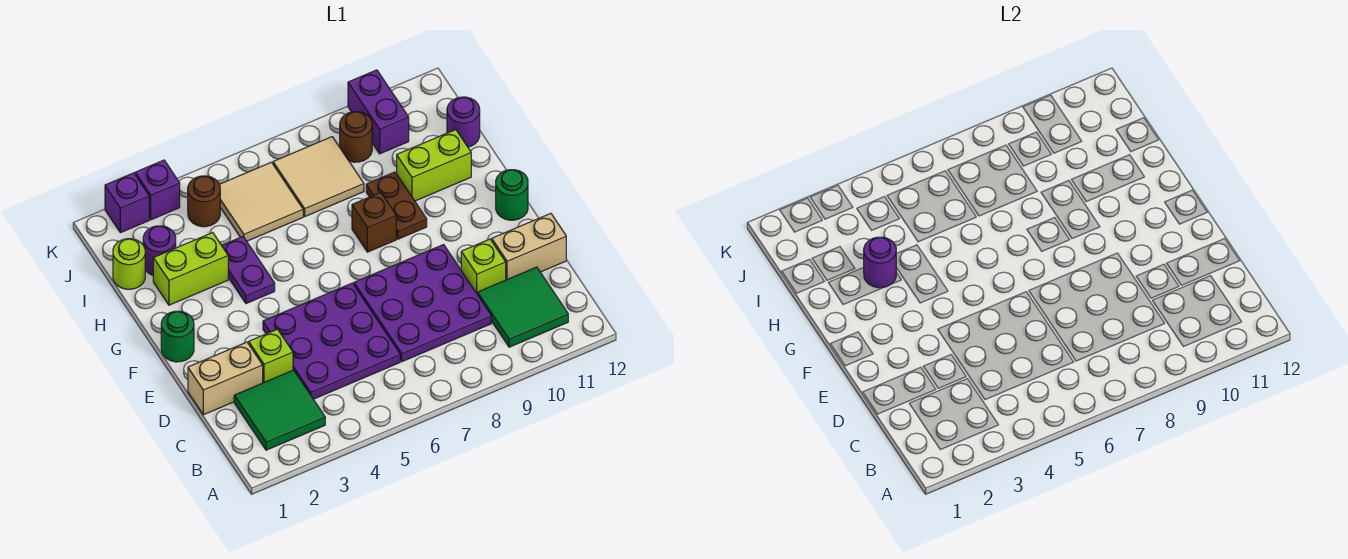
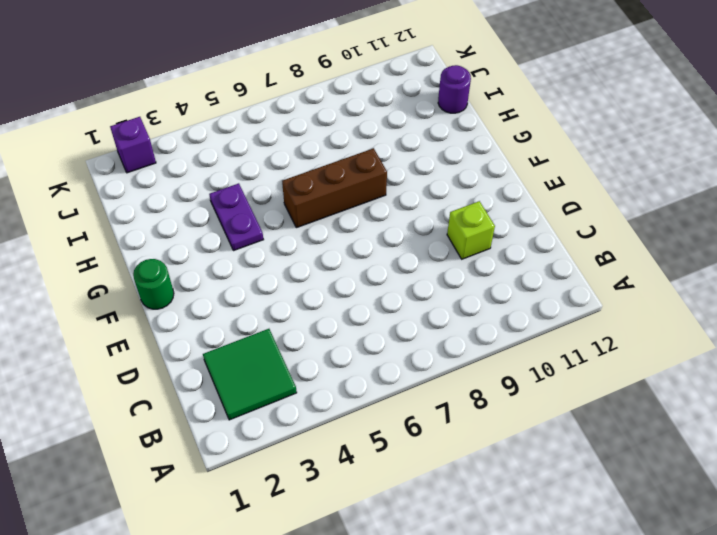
brown 1x3 brick [282,148,387,228] -> brown 1x1 brick [352,192,396,252]
none -> green 2x2 tile [478,267,568,347]
none -> purple 3x3 plate [263,283,400,399]
none -> purple 3x3 plate [354,245,491,362]

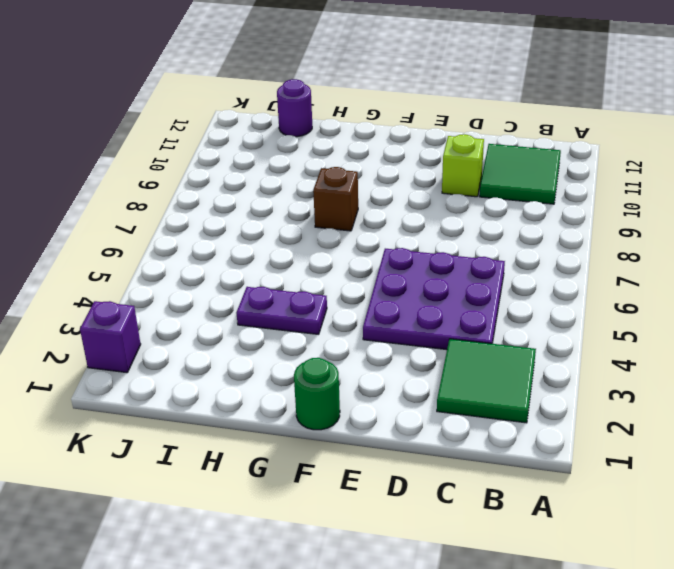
none -> purple 3x3 plate [354,245,491,362]
none -> tan 1x2 brick [188,342,263,415]
none -> lime 1x1 brick [249,329,293,383]

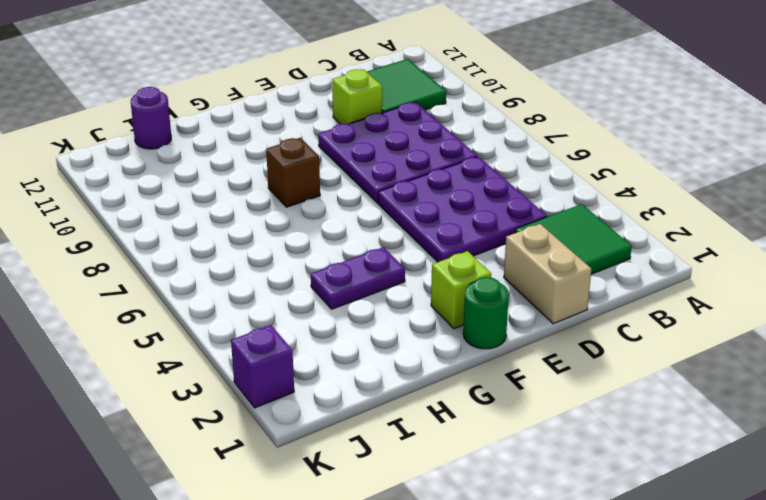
lime 1x1 brick [431,251,491,329] -> lime 1x1 brick moved to [249,329,293,383]
none -> tan 1x2 brick [492,213,566,280]
none -> green 1x1 round brick [496,170,528,220]
none -> brown 1x2 plate [366,172,427,239]

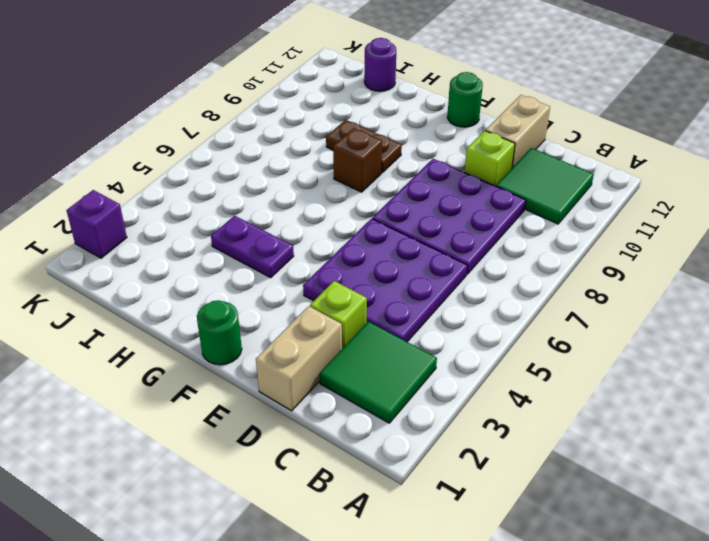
none -> lime 1x2 brick [153,233,228,305]
none -> lime 1x2 brick [397,130,471,201]
none -> lime 1x1 round brick [113,239,145,289]

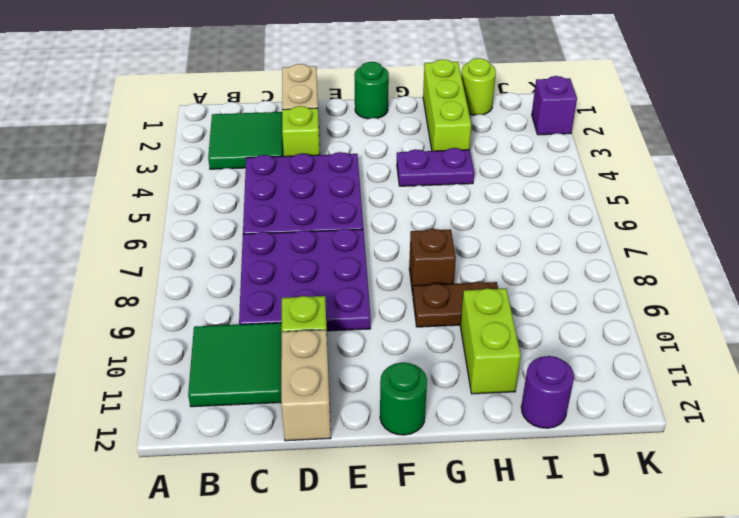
lime 1x3 brick [423,59,471,151] -> lime 1x2 brick [153,233,228,305]
none -> purple 1x1 round brick [143,226,176,275]
none -> tan 2x2 tile [219,162,303,241]
none -> tan 2x2 tile [273,137,364,216]

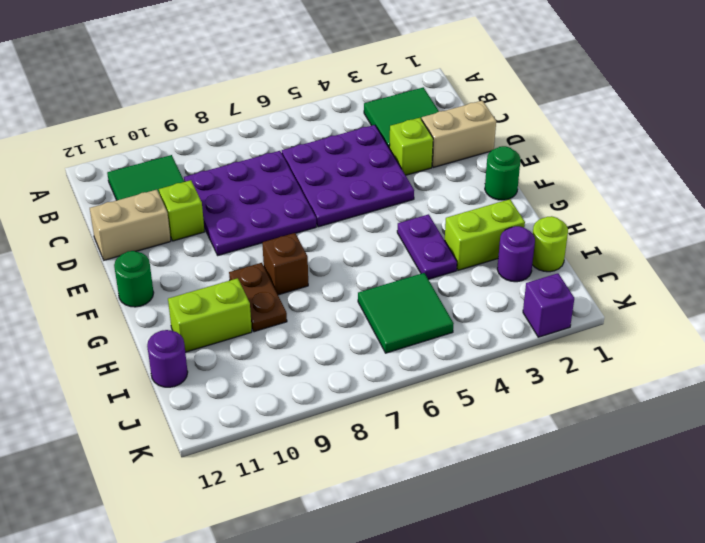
green 2x2 tile [358,273,454,353] -> tan 2x2 tile [219,162,303,241]
none -> tan 2x2 tile [273,137,364,216]
none -> brown 1x1 round brick [188,176,220,227]
none -> brown 1x1 round brick [340,112,372,162]

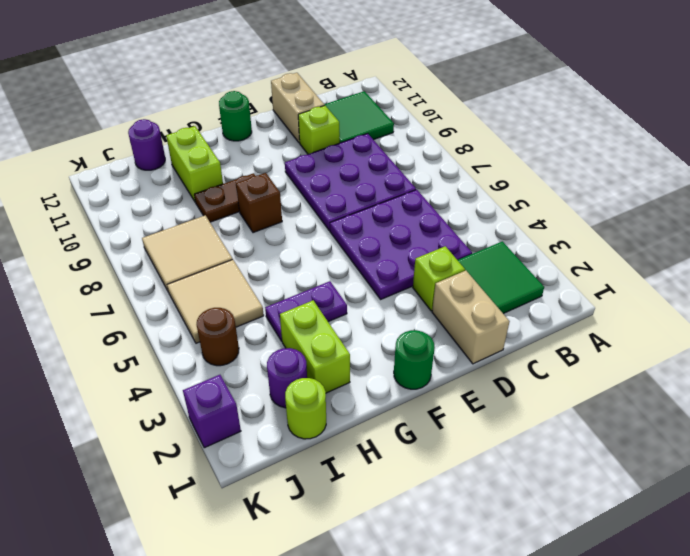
none -> brown 1x1 round brick [340,112,372,162]
none -> purple 1x2 brick [348,70,409,154]
none -> purple 1x1 brick [135,160,180,220]

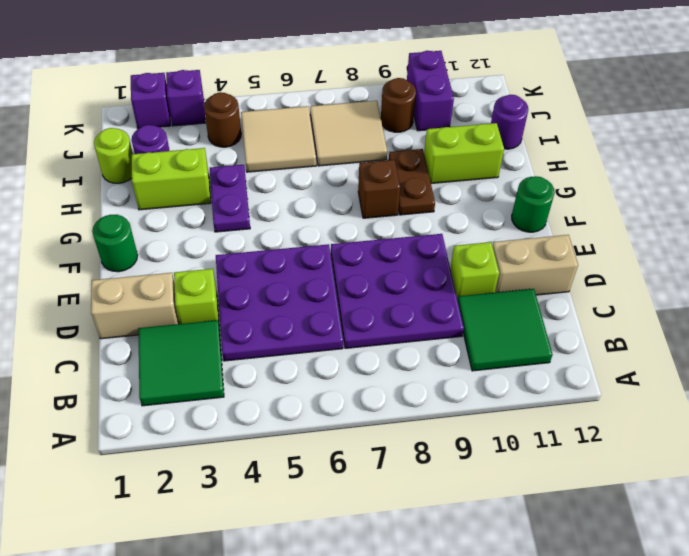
none -> purple 1x1 round brick [864,237,896,288]

